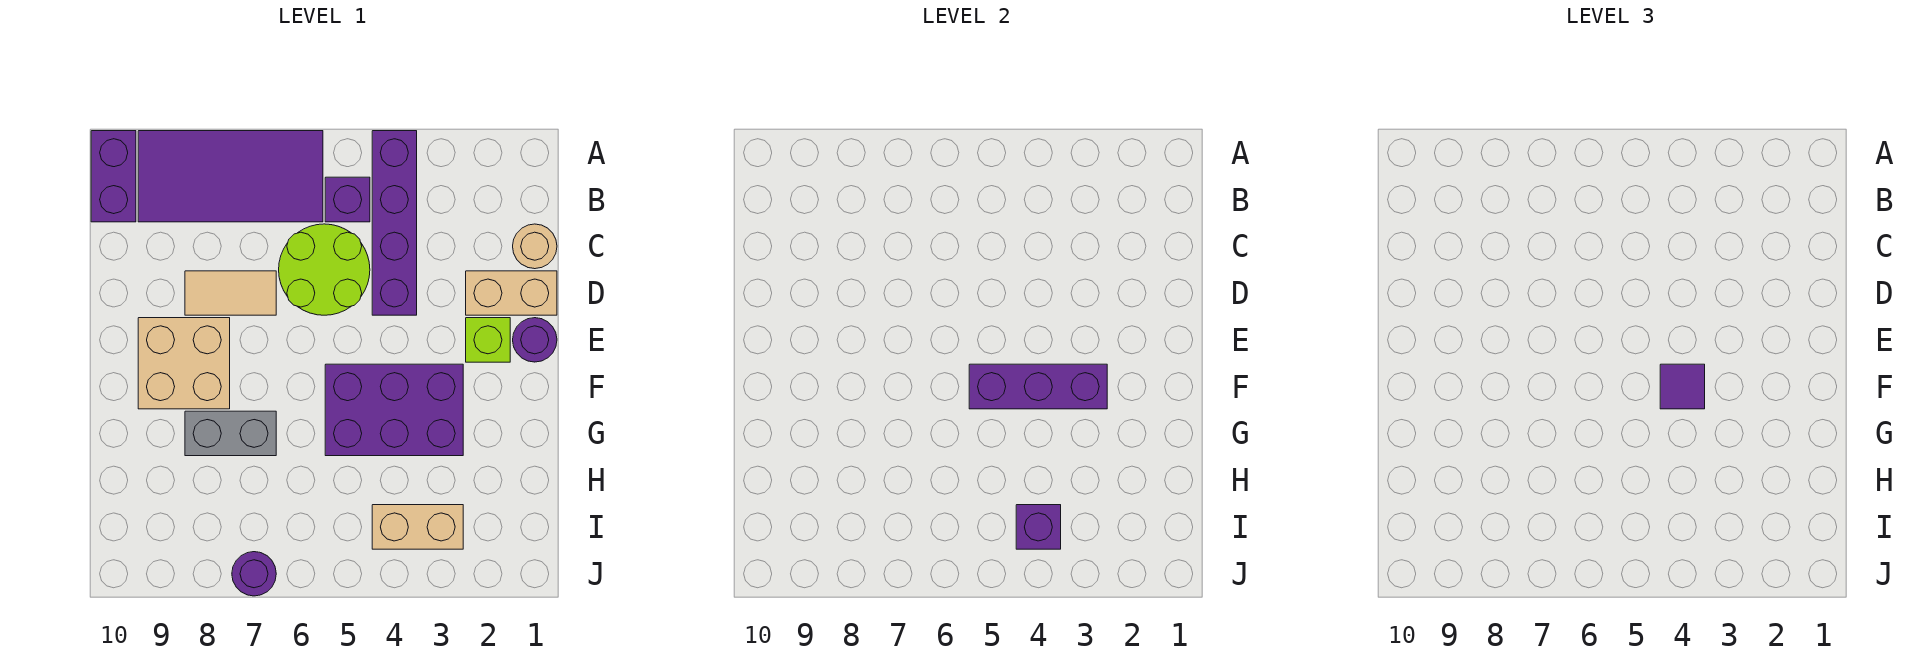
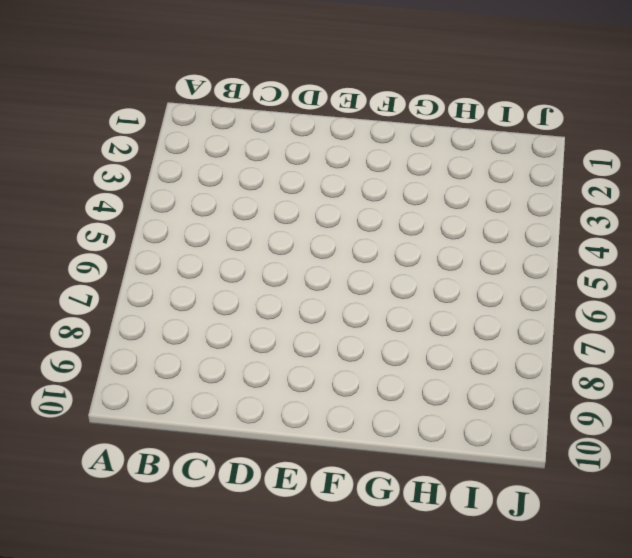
none -> purple 1x4 brick [372,131,417,315]
none -> purple 2x4 tile [138,131,323,222]
none -> purple 1x2 brick [91,131,136,222]

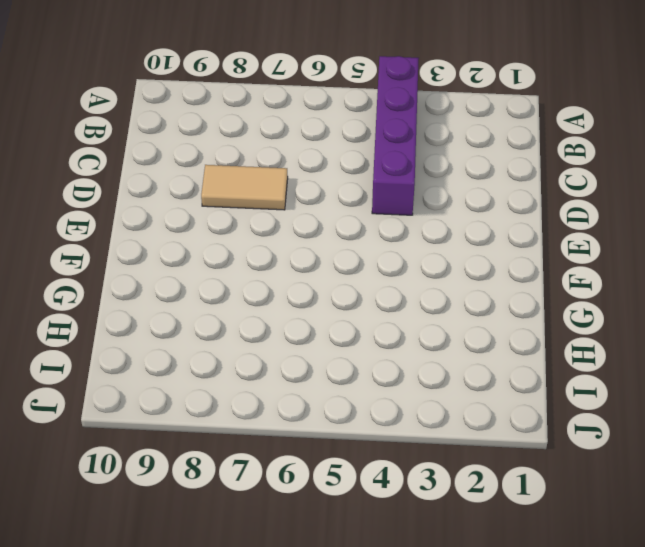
none -> purple 2x4 tile [138,131,323,222]
none -> purple 1x2 brick [91,131,136,222]
none -> purple 1x1 brick [325,177,370,222]

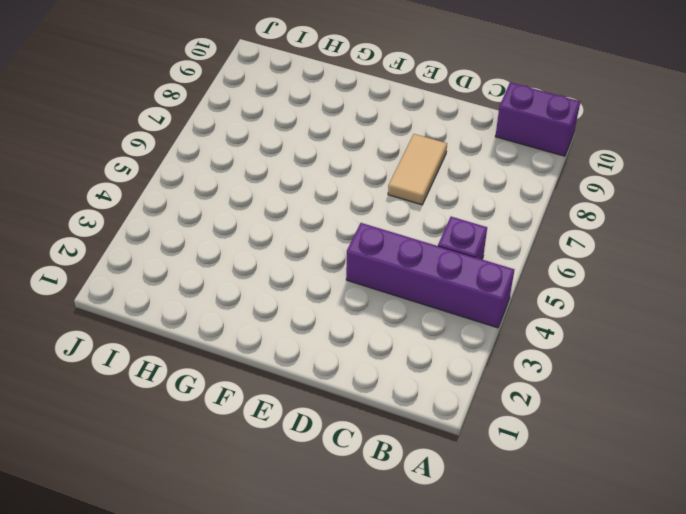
none -> purple 2x4 tile [138,131,323,222]
none -> tan 1x1 round brick [513,224,557,269]
none -> lime 2x2 round brick [279,224,370,315]

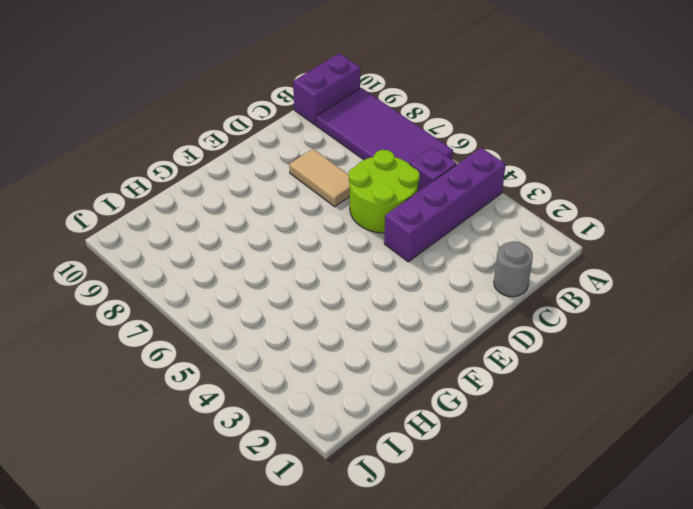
grey 1x1 round brick [494,241,533,297] -> tan 1x1 round brick [513,224,557,269]
none -> tan 1x2 brick [466,271,557,315]
none -> purple 1x1 round brick [513,318,557,362]
none -> lime 1x1 brick [466,318,510,362]

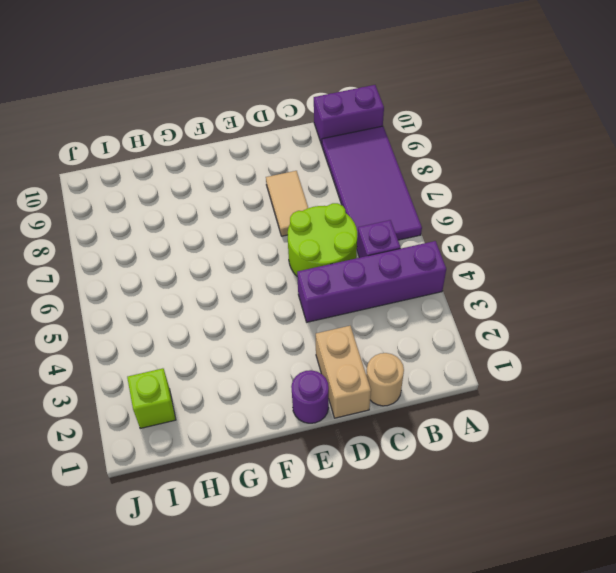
lime 1x1 brick [127,368,176,429] -> lime 1x1 brick moved to [466,318,510,362]
none -> tan 2x2 brick [138,318,230,409]
none -> purple 2x3 brick [325,364,463,456]
none -> grey 1x2 brick [185,411,276,456]

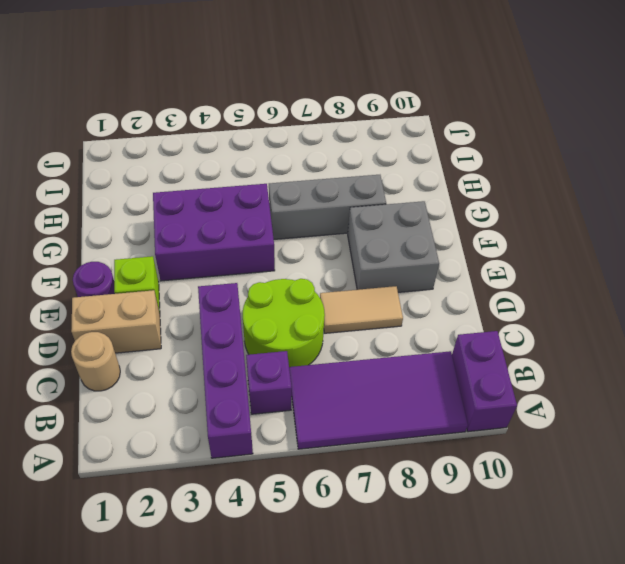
grey 2x2 brick [348,201,439,292] -> tan 2x2 brick [138,318,230,409]
grey 1x3 brick [269,175,386,239] -> grey 1x2 brick [185,411,276,456]
none -> tan 1x2 brick [372,505,463,549]
none -> purple 1x1 round brick [232,552,276,596]
none -> purple 1x3 brick [969,364,1107,409]

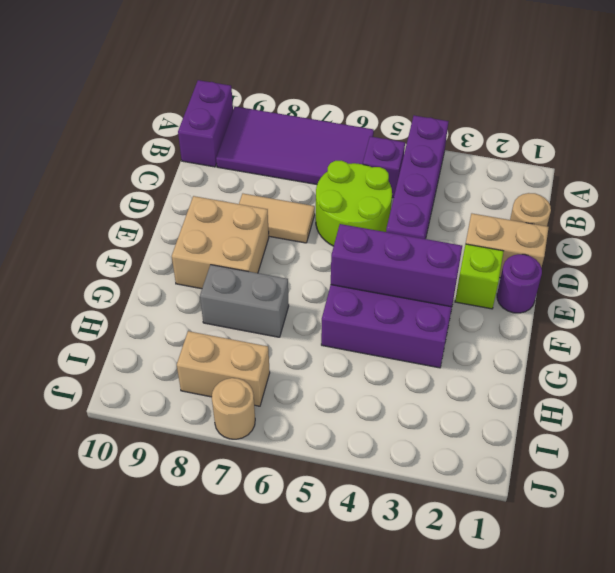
tan 1x2 brick [177,331,270,406] -> tan 1x2 brick moved to [372,505,463,549]
tan 1x1 round brick [212,378,255,439] -> purple 1x1 round brick [232,552,276,596]
none -> purple 1x1 brick [1016,505,1061,549]
none -> purple 1x1 tile [1660,364,1705,409]

